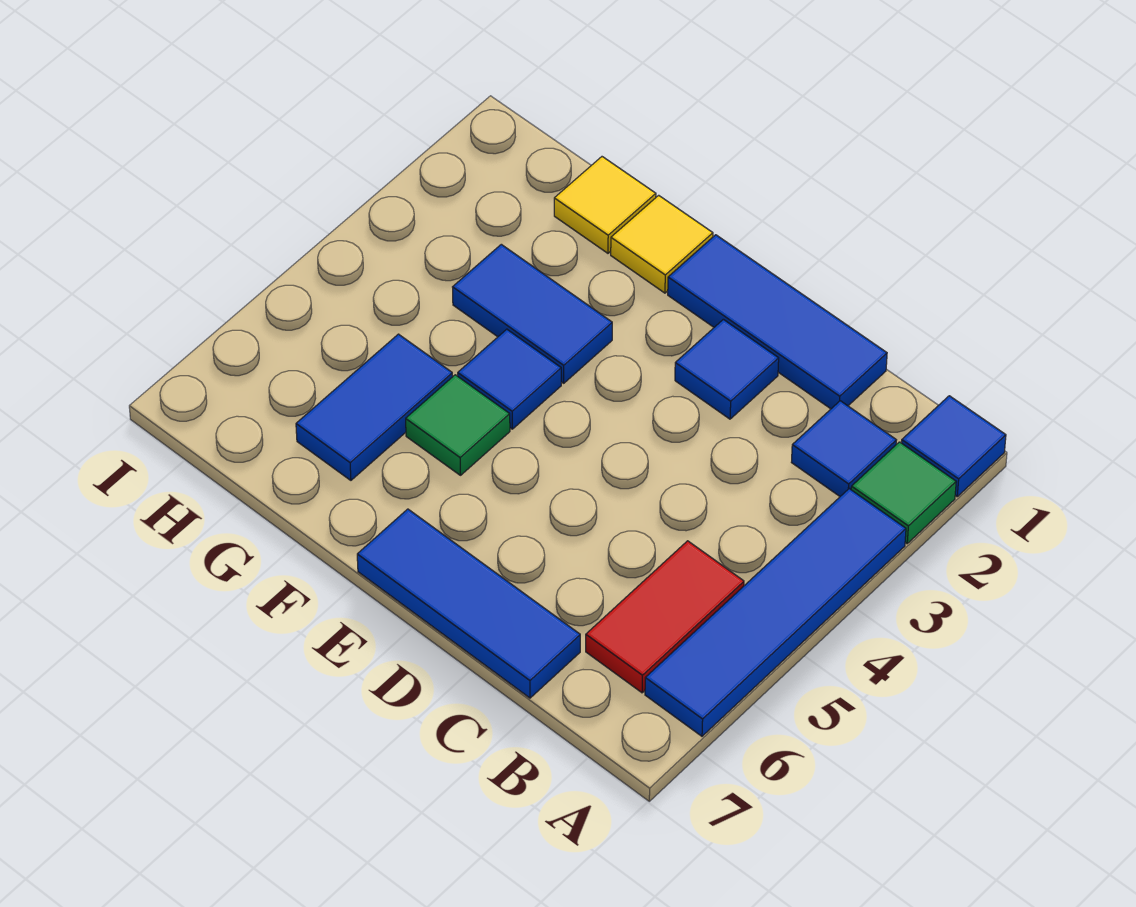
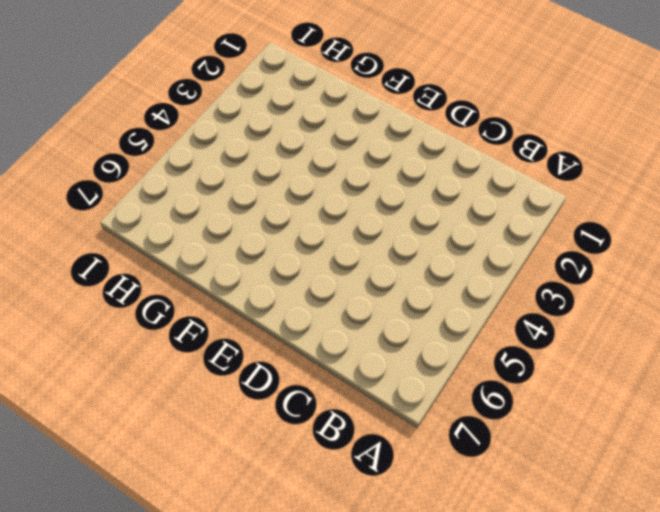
none -> blue 1x1 tile [902,396,1006,497]
none -> green 1x1 tile [851,442,956,544]
none -> blue 1x4 tile [645,489,906,736]

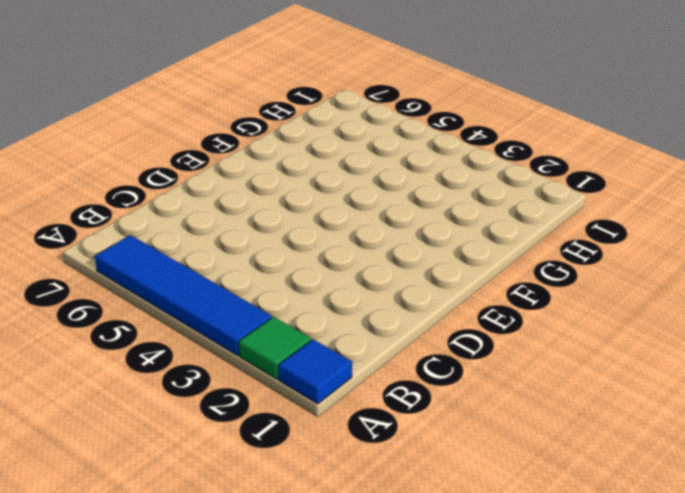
none -> blue 1x1 tile [791,401,896,496]
none -> red 1x2 tile [586,541,744,693]
none -> blue 1x3 tile [668,235,887,409]

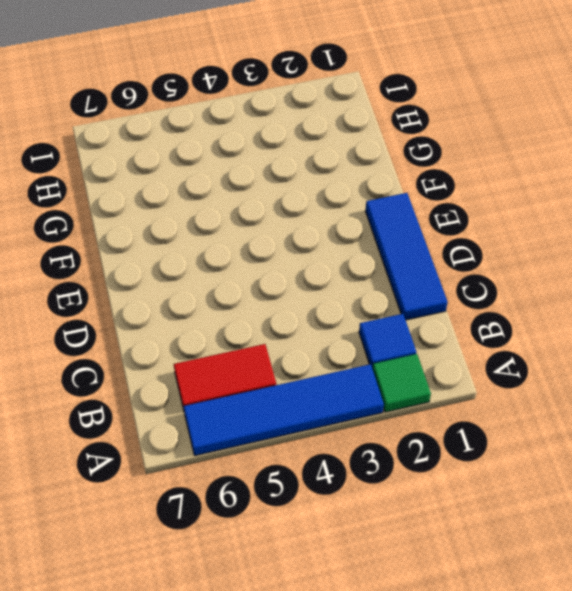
none -> blue 1x1 tile [902,396,1006,497]
none -> blue 1x3 tile [357,509,580,698]
none -> blue 1x1 tile [675,319,779,419]

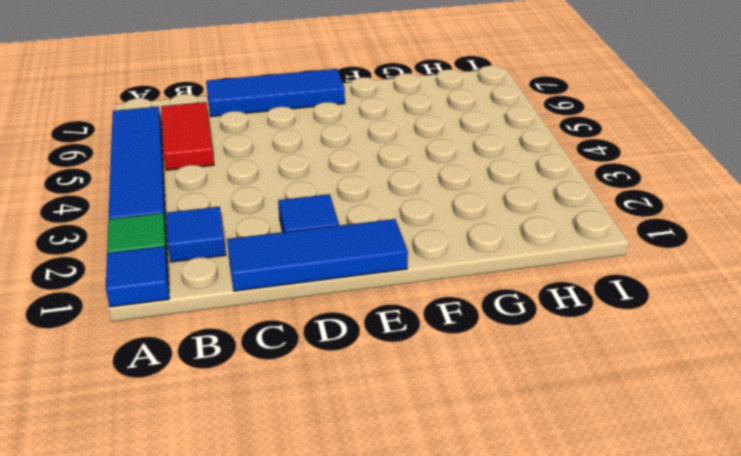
none -> yellow 1x1 tile [611,195,713,293]
none -> blue 1x2 tile [453,244,612,383]
none -> blue 1x1 tile [458,329,561,429]

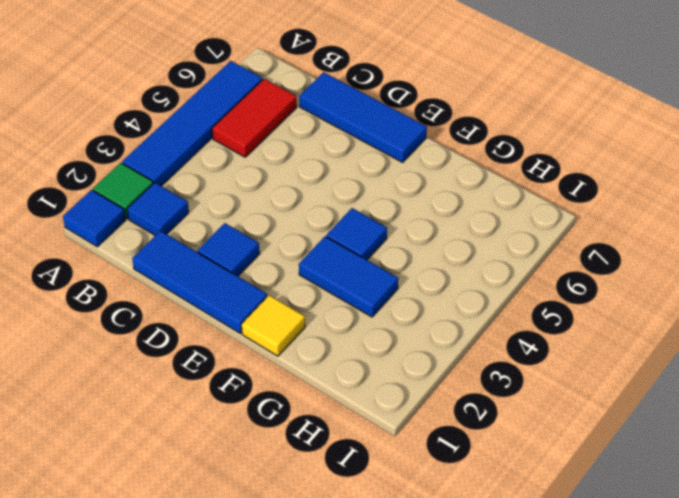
none -> green 1x1 tile [406,375,510,475]
none -> yellow 1x1 tile [554,157,656,253]
none -> blue 1x2 tile [296,334,453,480]

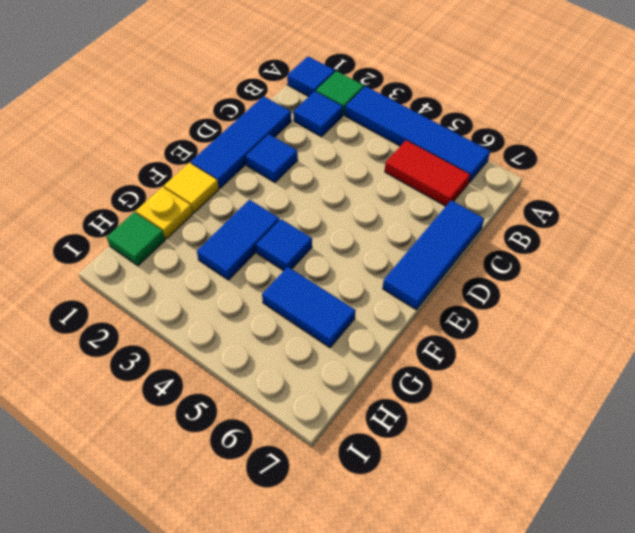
yellow 1x1 plate [136,187,193,239] -> yellow 1x1 tile [554,157,656,253]
green 1x1 tile [107,212,165,265] -> green 1x1 tile moved to [406,375,510,475]

